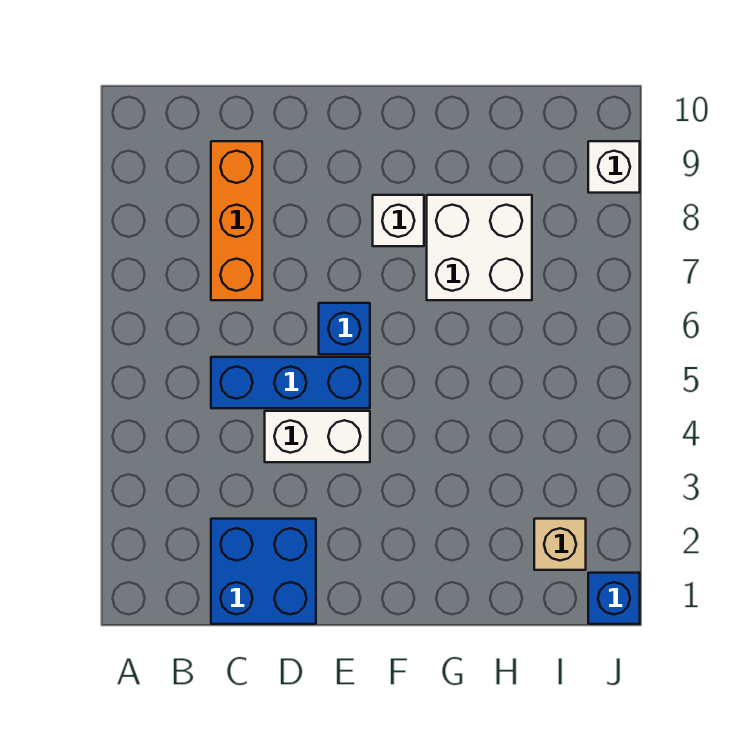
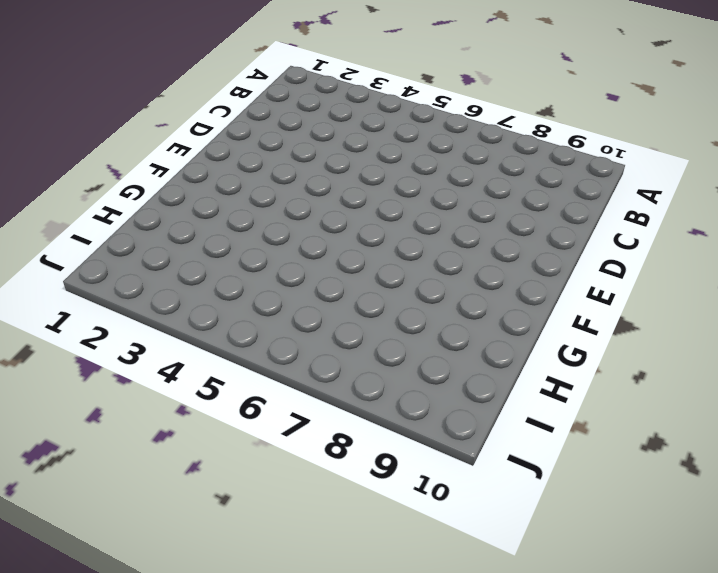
none -> blue 2x2 brick [211,519,316,624]
none -> blue 1x3 brick [211,357,370,408]

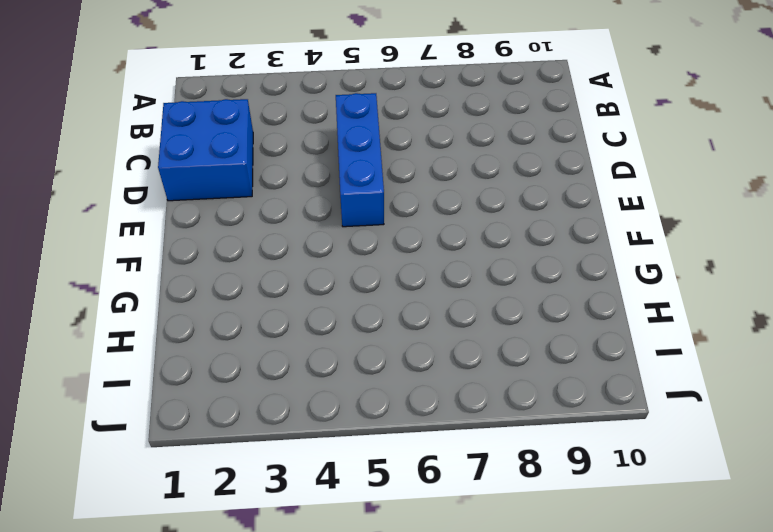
none -> orange 1x3 brick [211,141,262,300]
none -> white 1x2 brick [265,411,370,462]

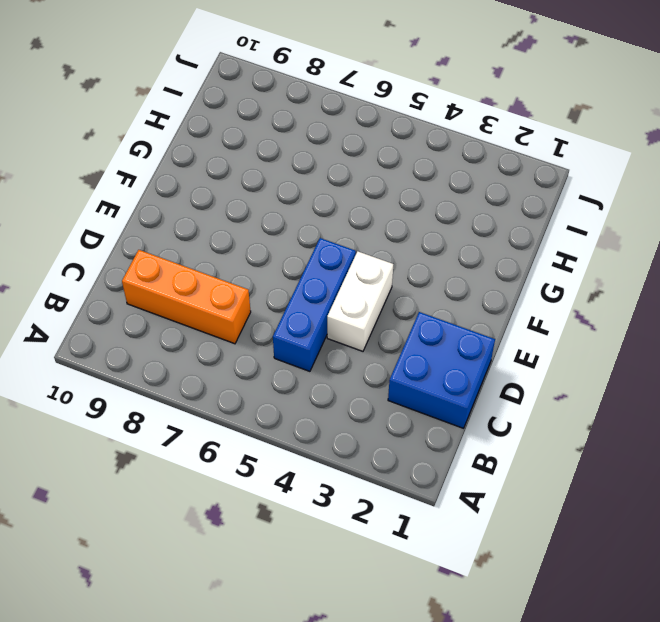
none -> blue 1x1 brick [319,303,370,354]
none -> white 1x1 brick [373,195,424,246]

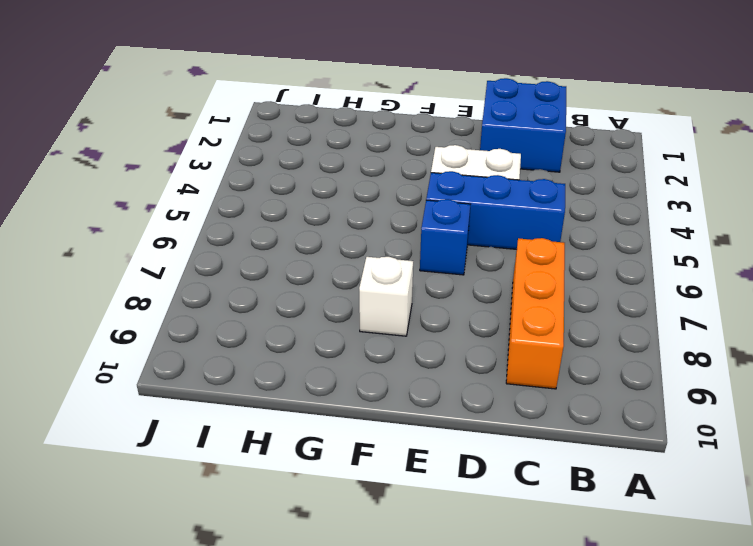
none -> white 2x2 brick [427,195,532,300]
none -> tan 1x1 brick [534,519,586,570]

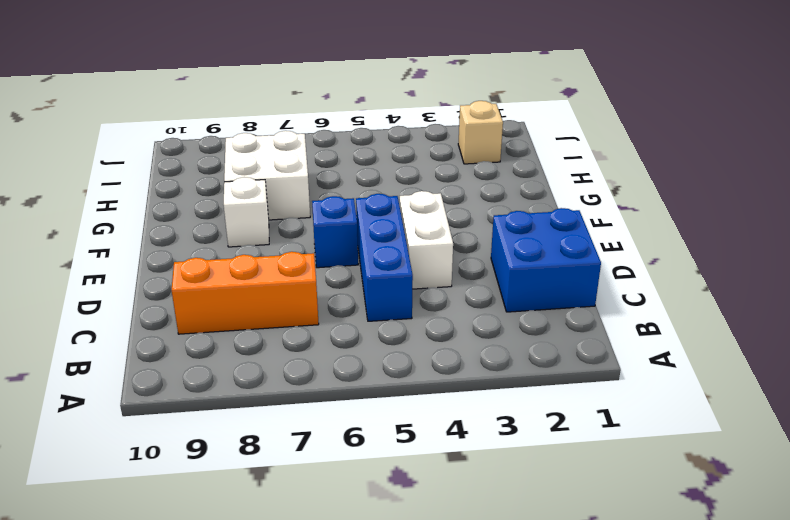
none -> blue 1x1 brick [588,573,640,624]
none -> white 1x1 brick [588,141,640,193]

